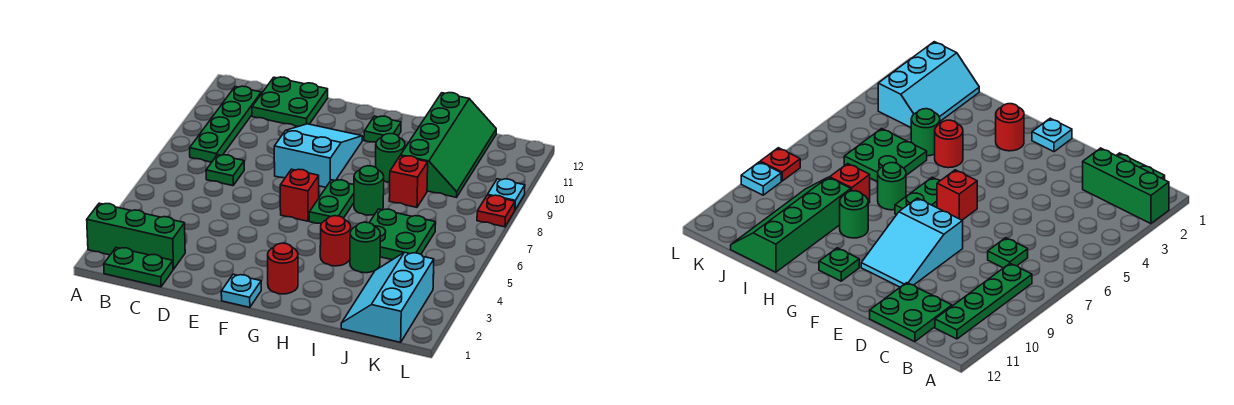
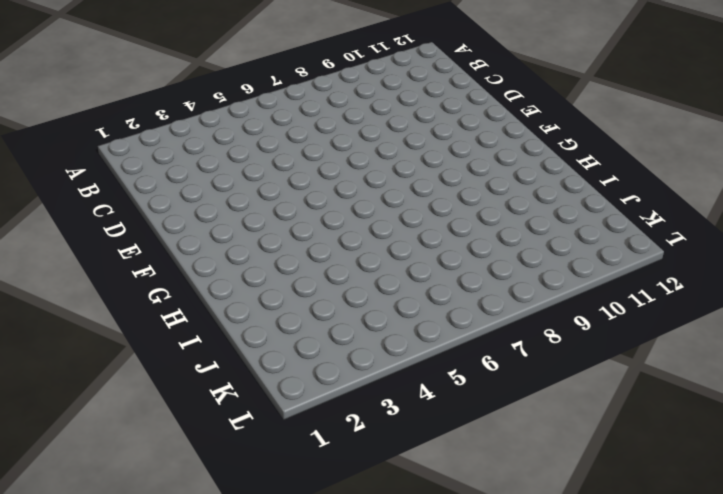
none -> green 1x3 brick [87,203,185,269]
none -> green 1x2 plate [104,248,173,287]
none -> green 1x4 plate [190,86,261,162]

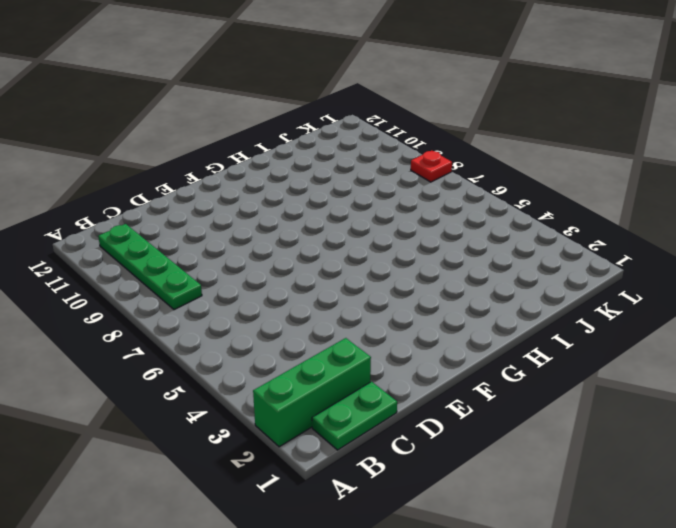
none -> green 1x1 plate [206,155,244,186]
none -> green 2x2 plate [252,77,328,127]
none -> cyan 2x3 slope [274,124,362,187]

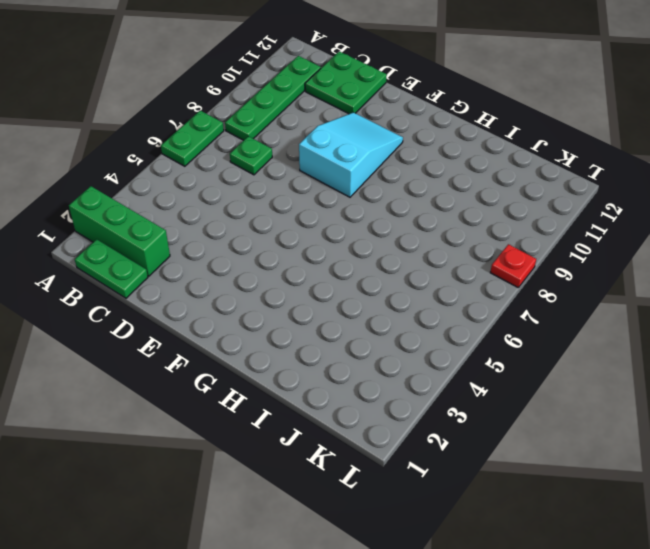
green 1x2 plate [161,111,224,166] -> green 1x2 plate moved to [309,180,354,224]
none -> cyan 1x1 plate [221,274,261,307]
none -> red 1x1 brick [280,169,319,221]
none -> red 1x1 round brick [268,243,298,294]

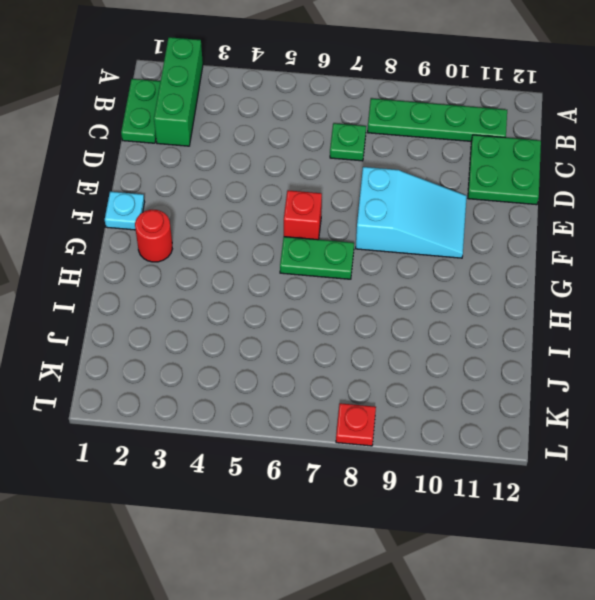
none -> green 1x1 plate [364,116,401,142]
none -> red 1x1 round brick [320,216,351,266]
none -> green 1x1 round brick [354,166,384,215]

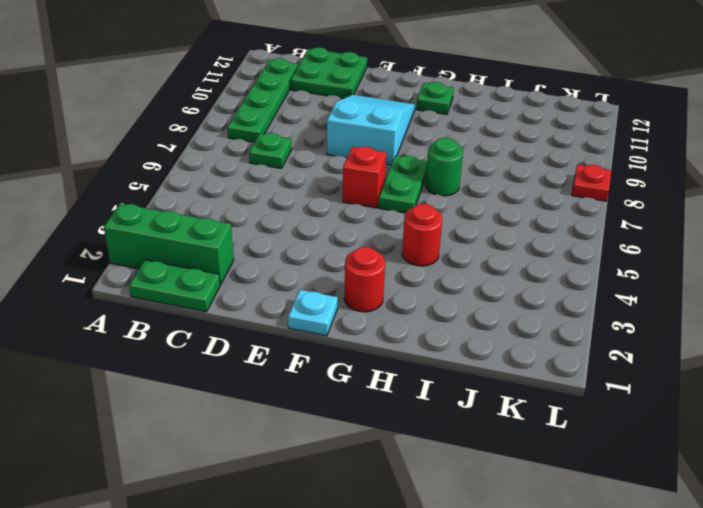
none -> green 1x1 round brick [376,134,405,182]
none -> green 1x1 round brick [350,222,380,273]
none -> green 2x2 plate [369,209,436,260]

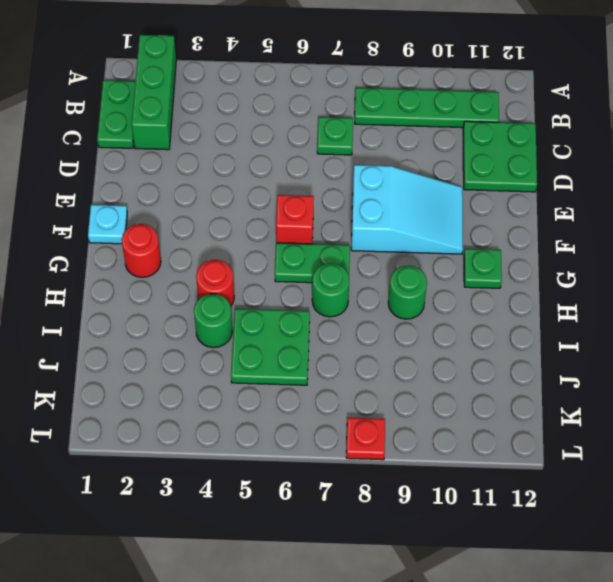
none -> red 1x1 brick [389,156,428,207]
none -> green 2x4 slope [401,93,496,197]
none -> cyan 2x3 slope [341,252,434,342]

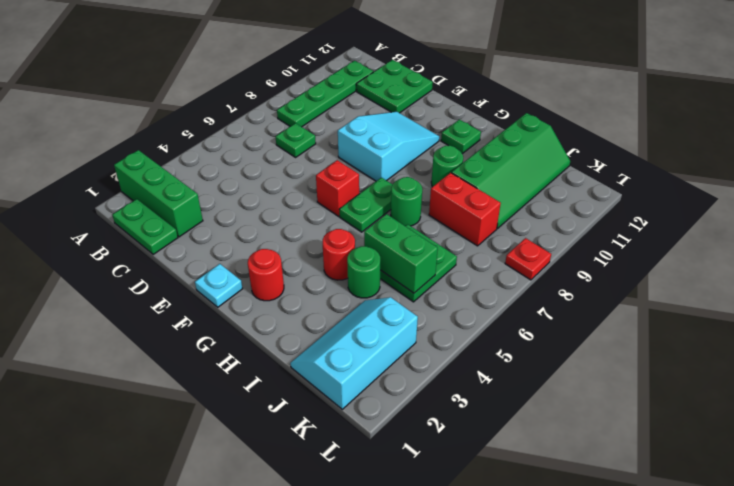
green 1x2 brick [364,214,438,293] -> none
red 1x2 brick [429,173,501,246] -> red 1x1 brick [389,156,428,207]
none -> cyan 1x1 plate [488,179,525,210]

